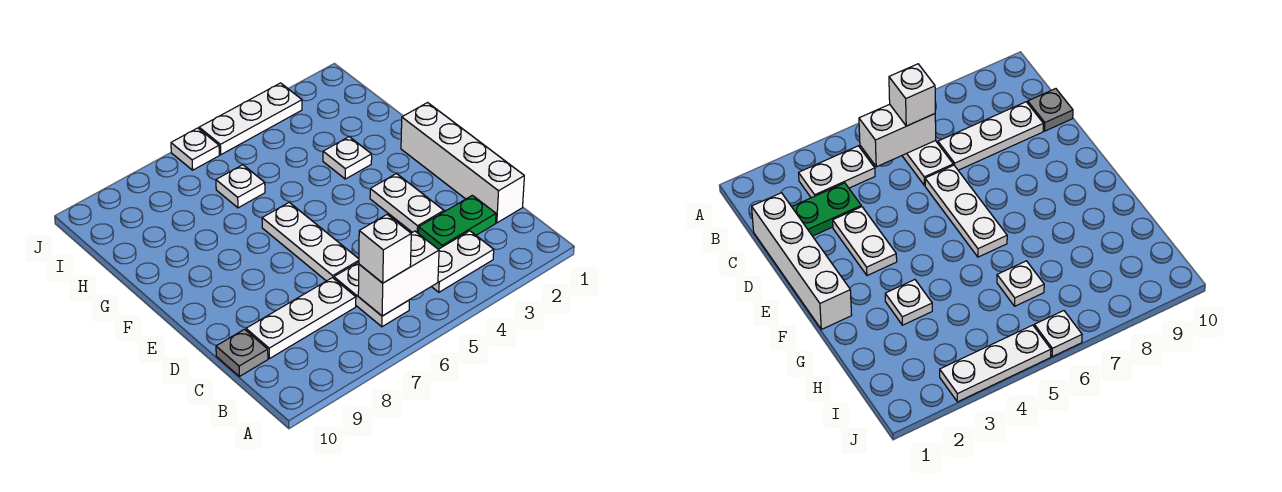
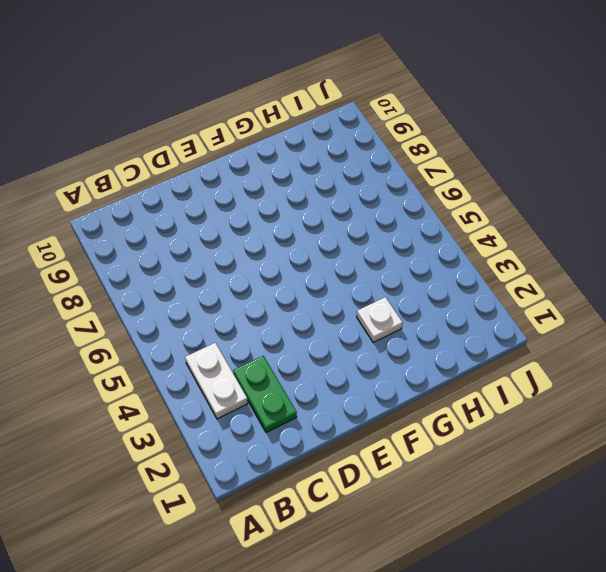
none -> white 1x2 plate [334,262,409,327]
none -> white 1x4 brick [401,103,524,223]
none -> white 1x3 plate [246,278,356,359]

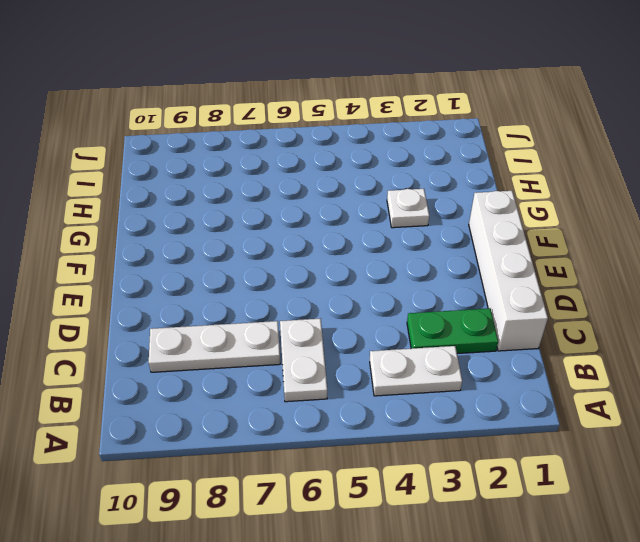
none -> grey 1x1 plate [216,329,268,376]
none -> white 1x2 plate [370,174,444,234]
none -> white 1x3 plate [262,202,359,281]

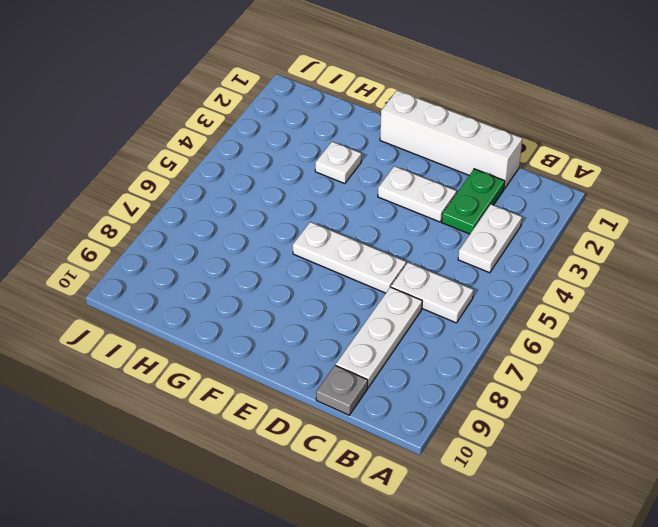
none -> white 1x1 plate [216,165,265,208]
none -> white 1x3 plate [199,83,302,155]
none -> white 1x1 plate [171,128,219,170]

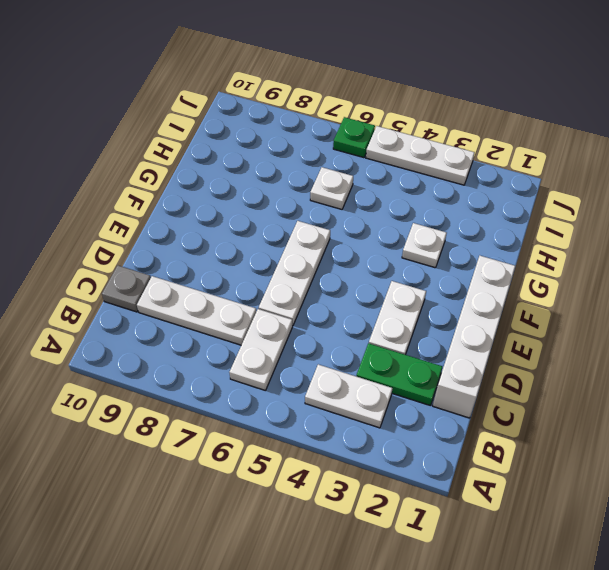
green 1x1 plate [333,117,375,158] -> white 1x1 plate [171,128,219,170]
none -> white 1x2 brick [358,231,439,316]
none -> white 1x1 brick [359,215,411,283]

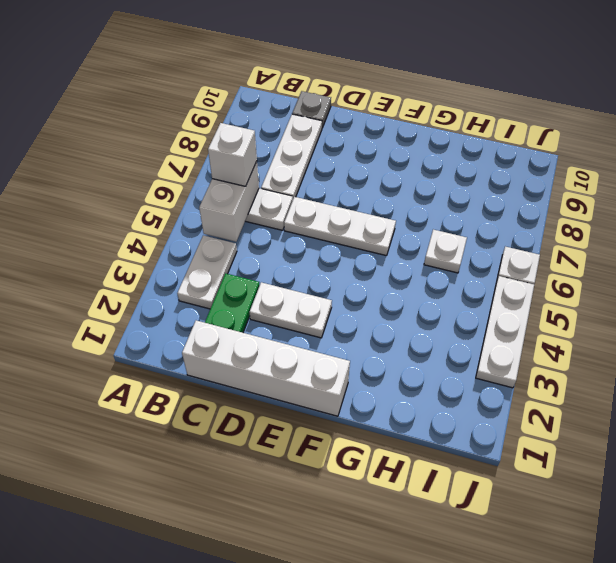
none -> white 1x1 plate [323,137,372,179]

